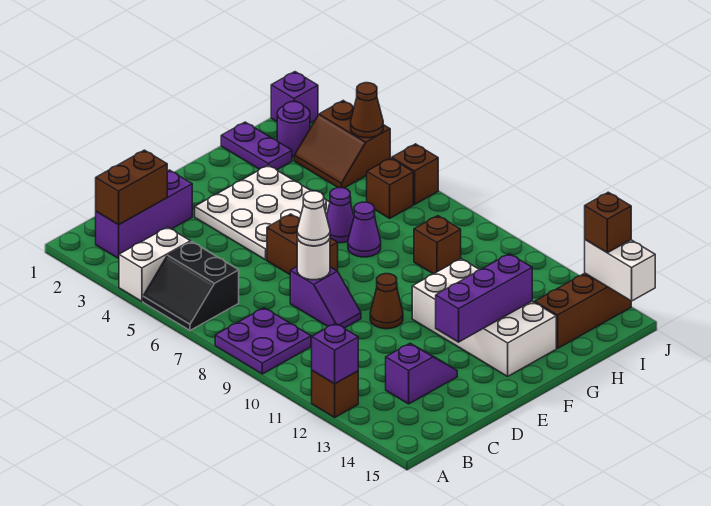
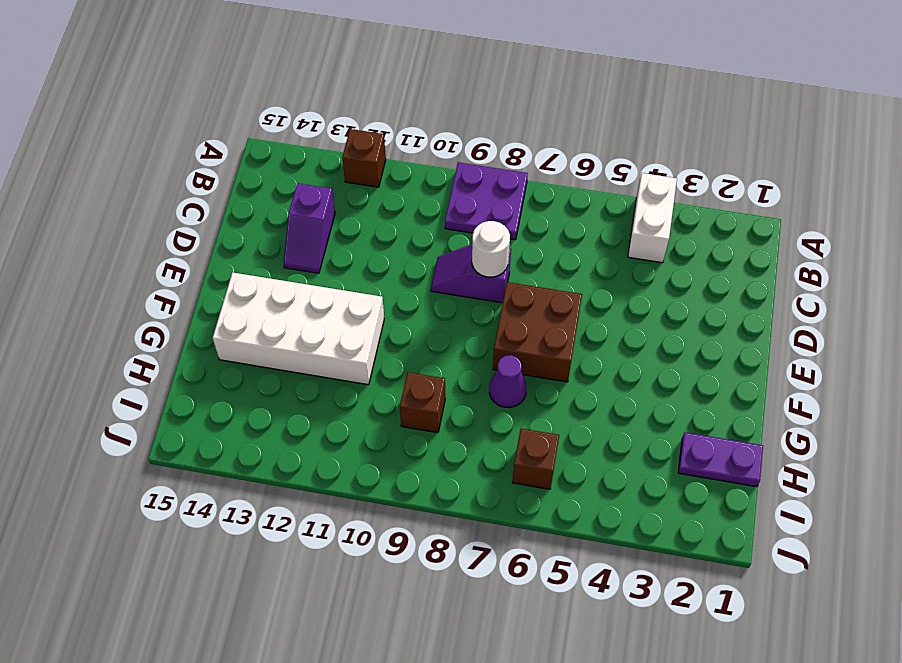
brown 2x2 brick [493,282,582,382] -> brown 1x2 brick [267,214,338,274]
none -> black 2x2 slope [143,242,239,330]
none -> purple 1x3 brick [96,170,192,258]
none -> white 3x3 plate [195,165,330,260]

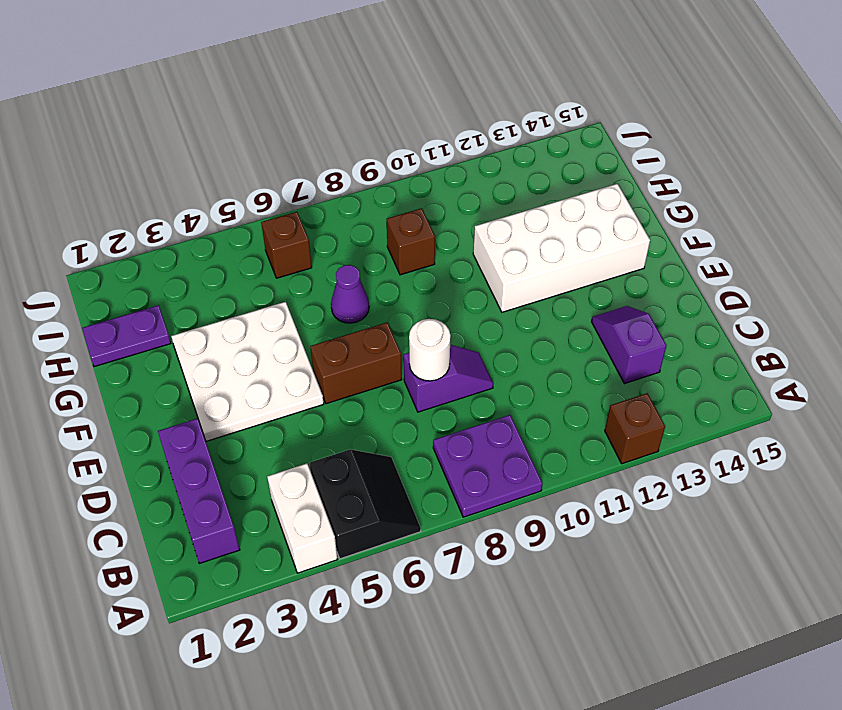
black 2x2 slope [310,449,421,559] -> black 2x2 slope turned to [143,242,239,330]
none -> brown 1x1 cone [370,274,403,329]
none -> purple 1x1 cone [327,188,354,243]
none -> brown 1x3 brick [535,273,631,348]

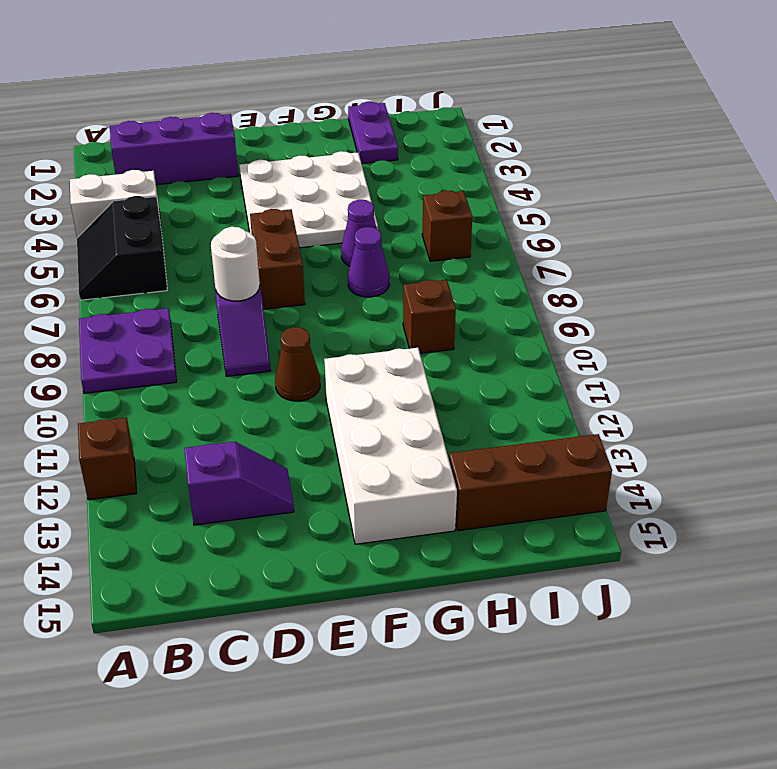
none -> purple 1x1 round brick [277,102,310,157]
none -> brown 2x2 slope [294,101,390,188]
none -> purple 1x1 brick [271,72,318,123]

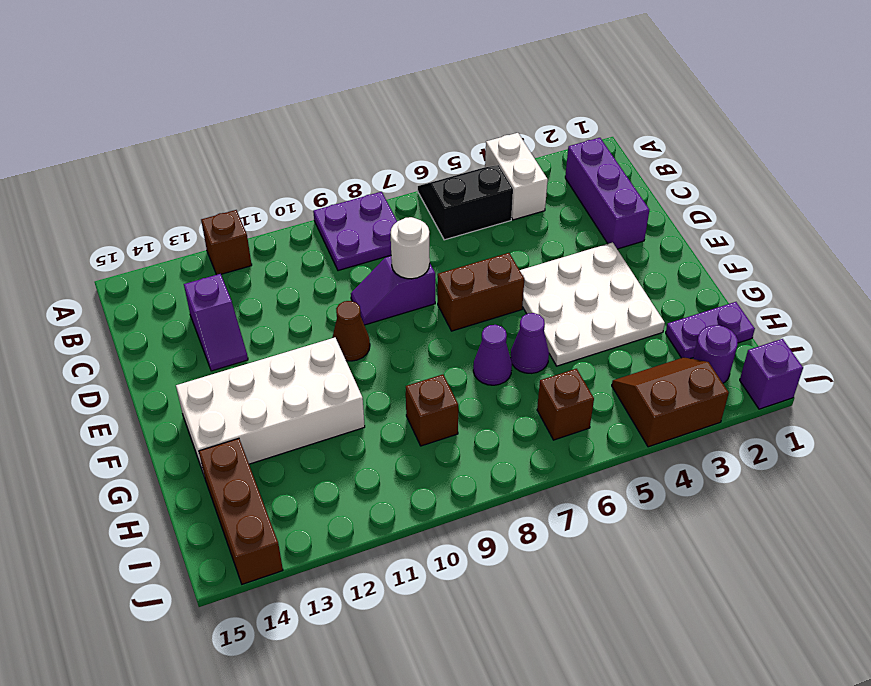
none -> brown 1x1 brick [392,144,438,204]
none -> purple 1x1 brick [312,323,358,384]
none -> brown 1x2 brick [96,150,167,225]

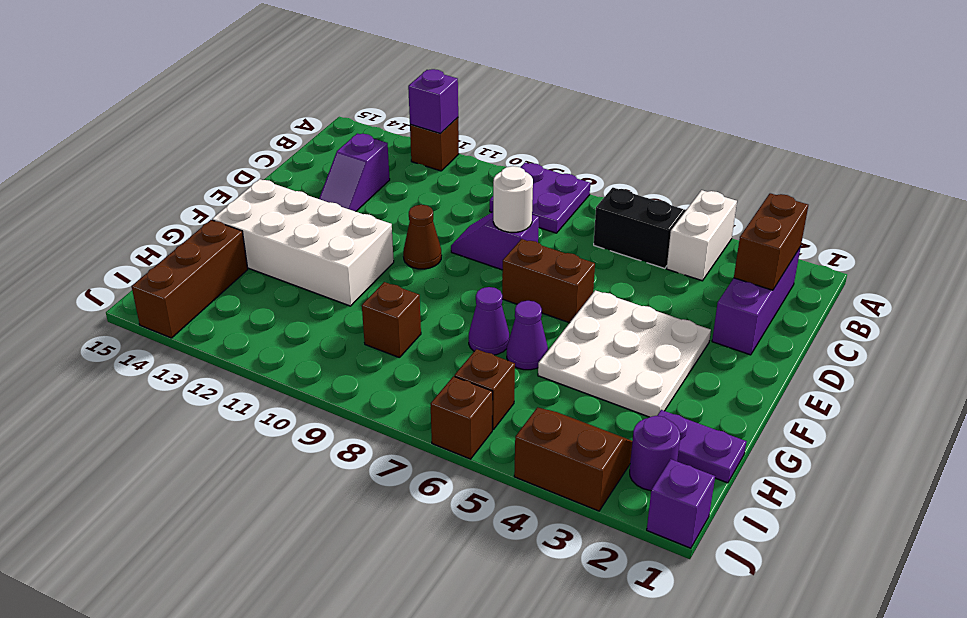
none -> purple 1x3 brick [436,254,532,342]
none -> brown 1x1 cone [351,83,383,138]
none -> white 1x2 brick [585,240,655,301]

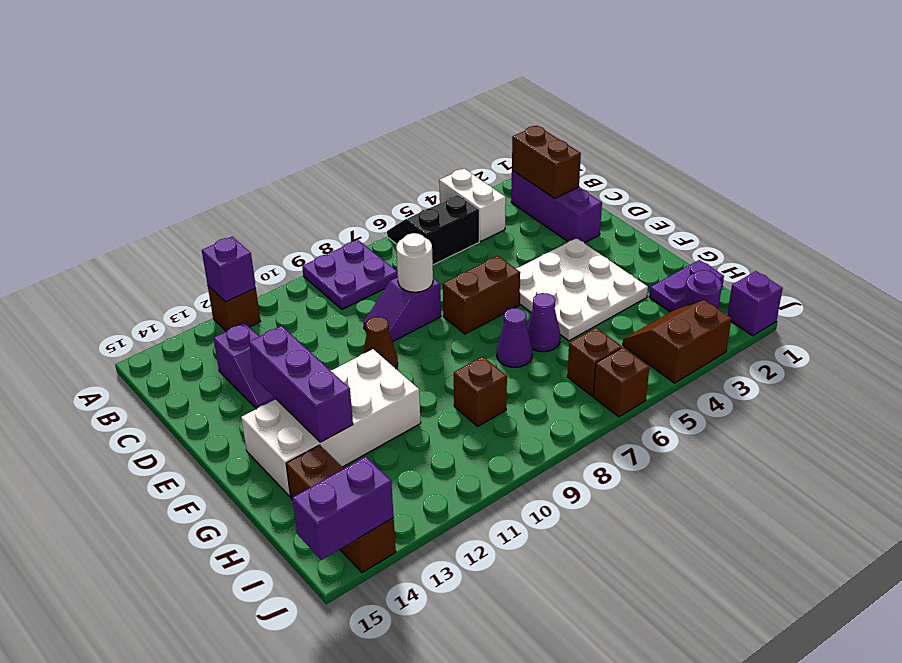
purple 1x2 brick [292,457,394,560] -> white 1x2 brick [585,240,655,301]
none -> brown 1x1 cone [351,83,383,138]
none -> white 1x1 cone [297,191,330,246]
none -> brown 1x1 brick [585,192,631,253]

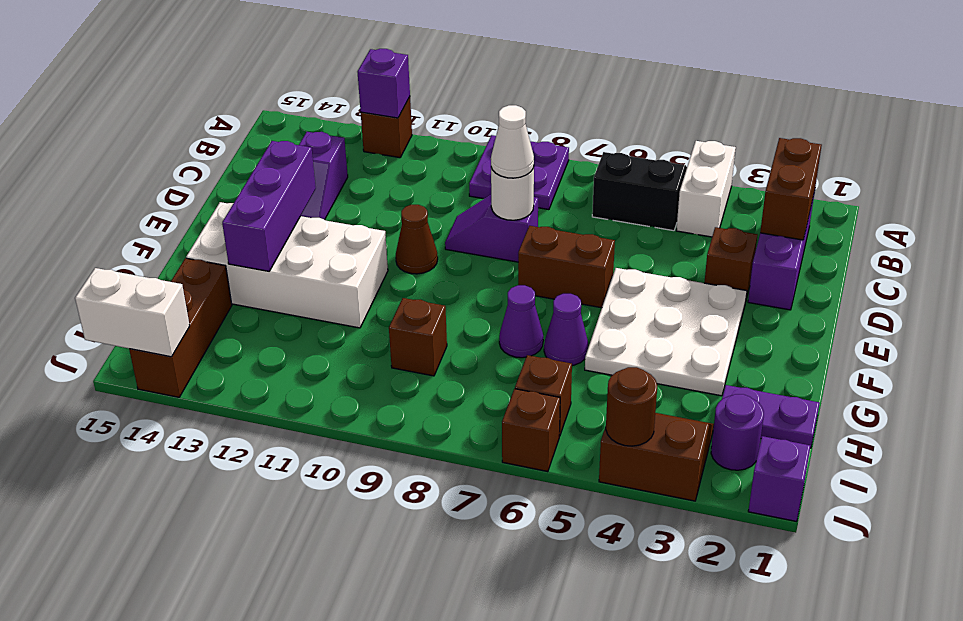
brown 1x1 brick [704,227,757,299] -> brown 1x1 brick moved to [585,192,631,253]
brown 1x1 round brick [606,367,657,446] -> brown 1x1 cone [351,83,383,138]

